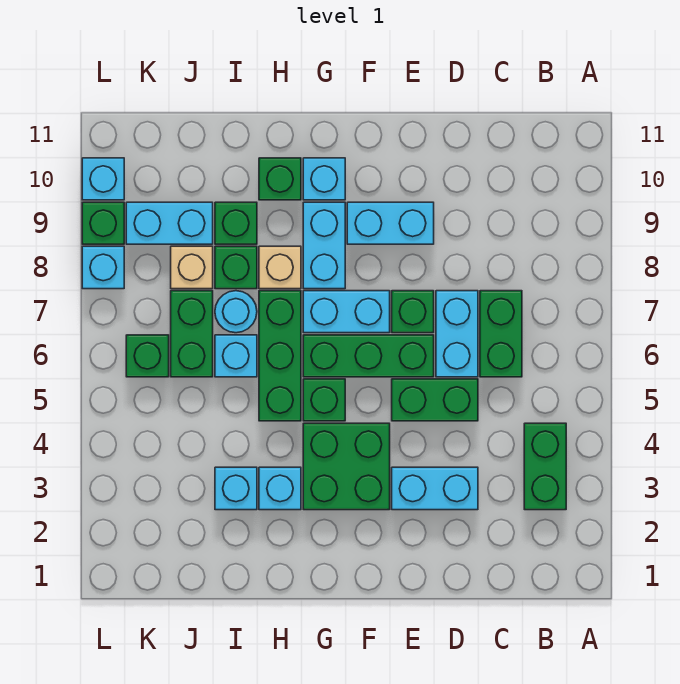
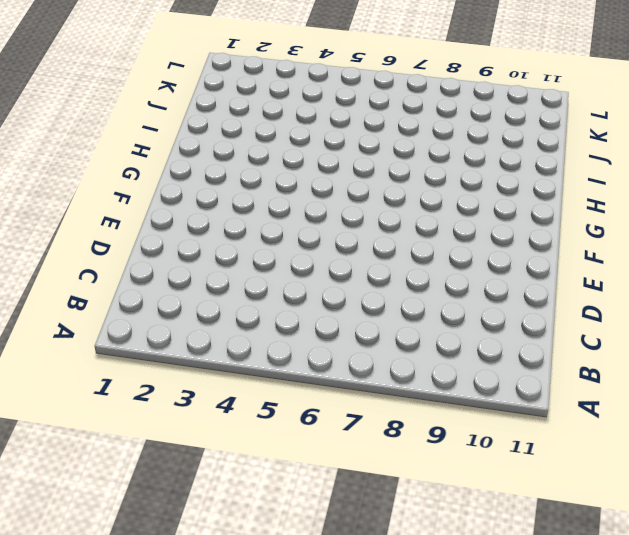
none -> green 1x2 brick [524,423,566,510]
none -> green 1x2 brick [480,291,522,377]
none -> cyan 1x2 brick [392,467,478,510]

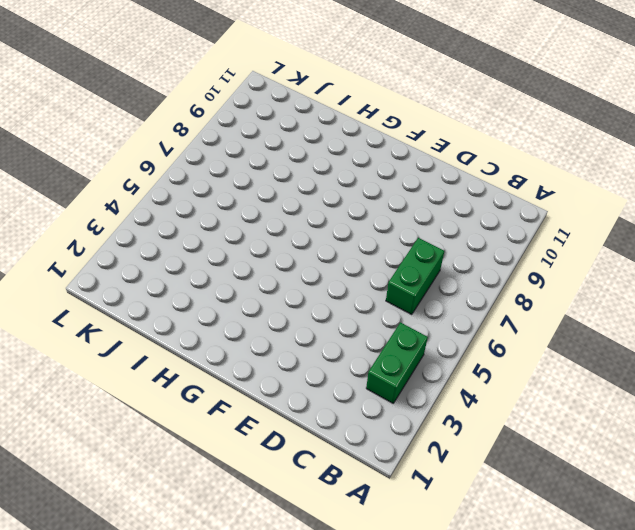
none -> cyan 1x2 brick [392,467,478,510]
none -> green 1x2 brick [392,379,478,421]
none -> cyan 1x2 brick [436,291,478,377]

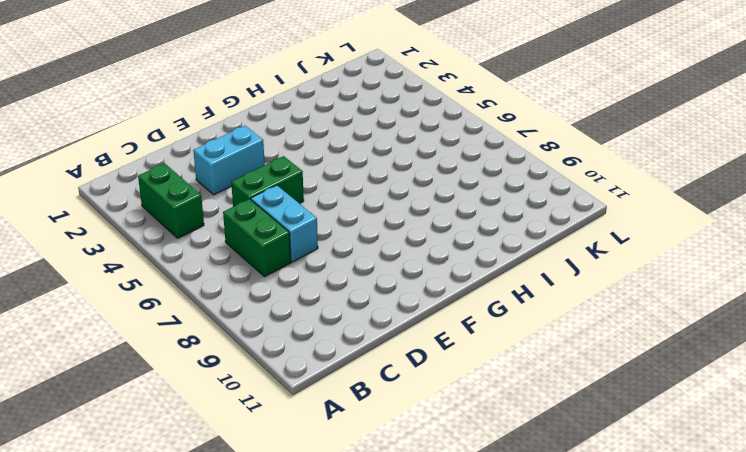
none -> green 1x3 brick [303,335,434,377]
none -> green 1x1 brick [392,291,434,333]
none -> cyan 1x2 brick [347,202,434,244]

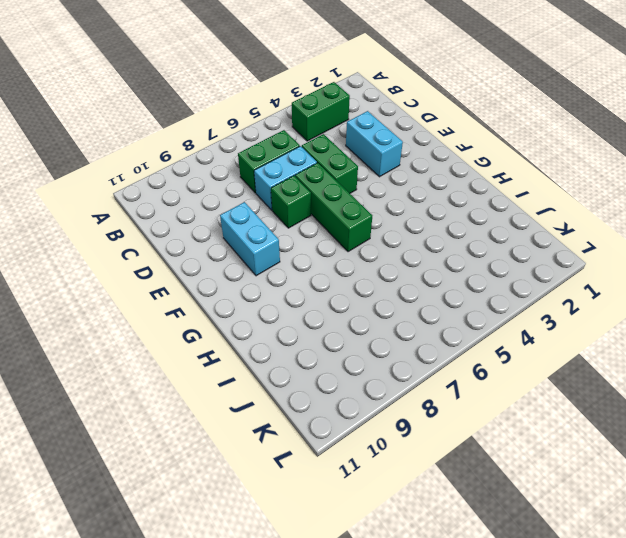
none -> green 2x2 brick [303,423,390,510]
none -> cyan 1x2 brick [303,291,390,333]
none -> green 1x1 brick [303,379,345,421]

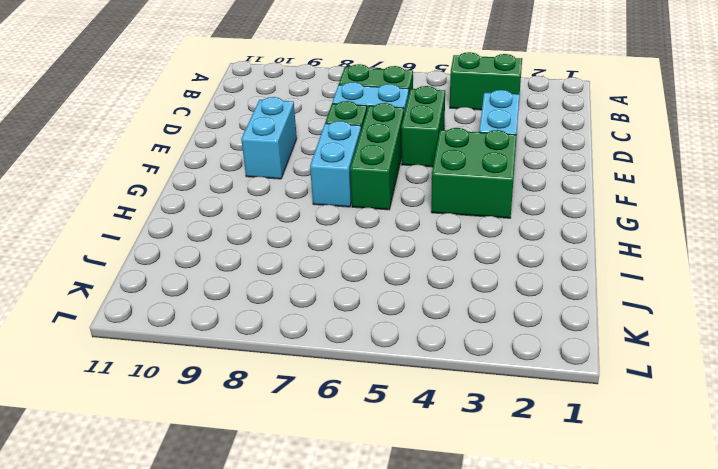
none -> green 1x1 brick [303,379,345,421]
none -> cyan 1x2 brick [303,202,345,289]
none -> cyan 1x1 brick [303,158,345,200]

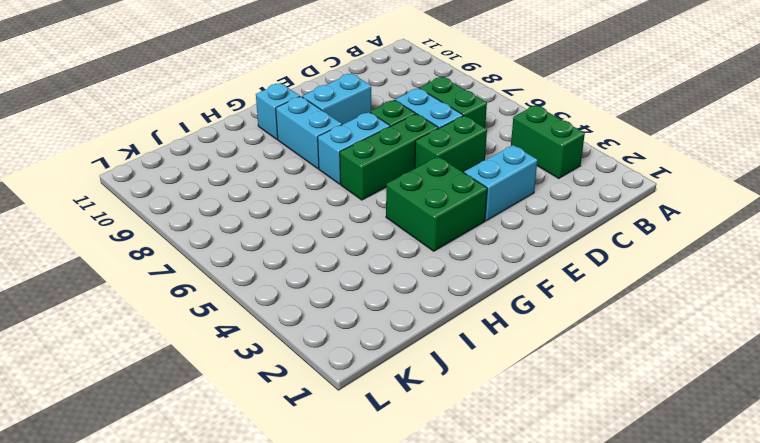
none -> green 1x1 brick [303,379,345,421]
none -> cyan 1x1 brick [259,467,301,510]
none -> green 1x3 brick [259,291,301,421]

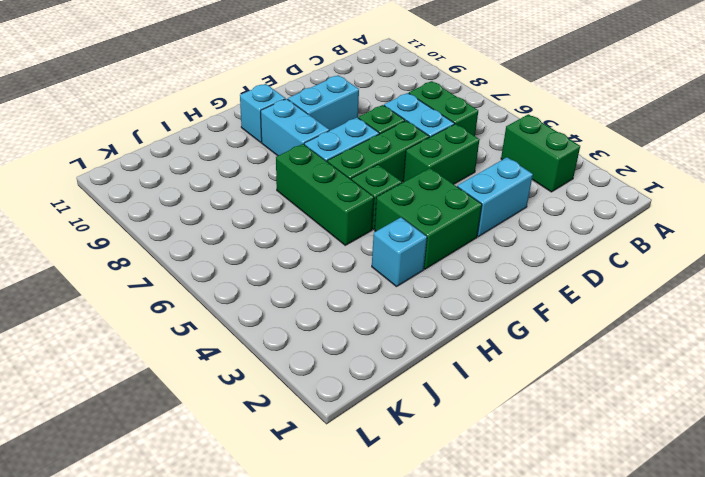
none -> tan 1x1 brick [259,246,301,289]
none -> green 1x1 brick [259,158,301,200]
none -> cyan 1x1 brick [215,467,257,510]

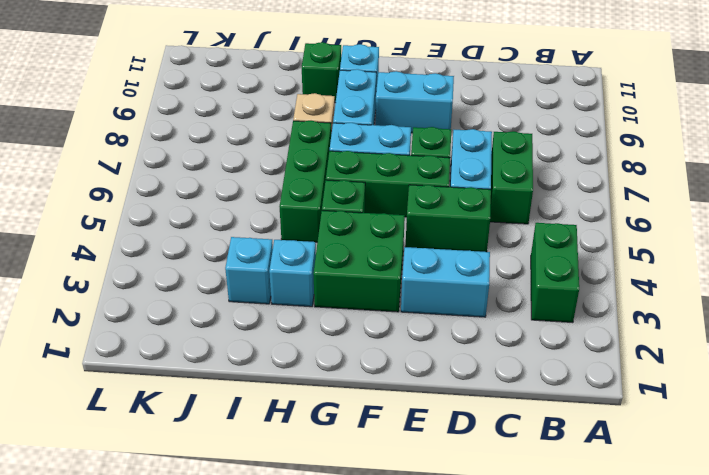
none -> cyan 1x1 brick [215,335,257,377]
none -> cyan 1x1 round brick [215,291,257,333]
none -> green 1x1 brick [215,246,257,289]

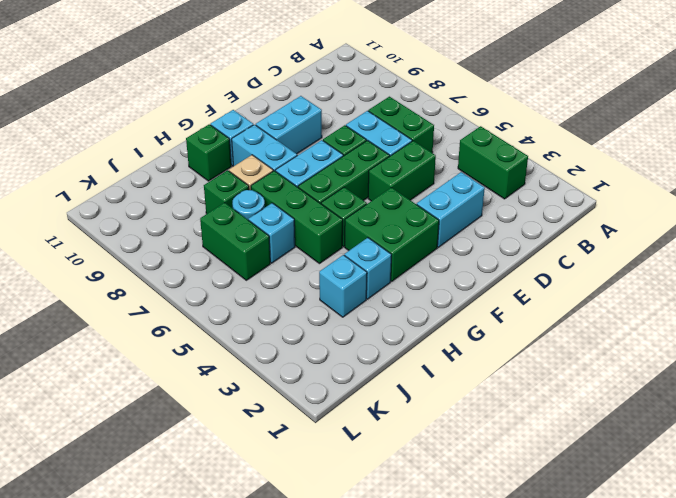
none -> green 1x1 brick [215,202,257,244]
none -> tan 1x1 brick [171,246,213,289]
none -> cyan 1x2 brick [126,202,213,244]

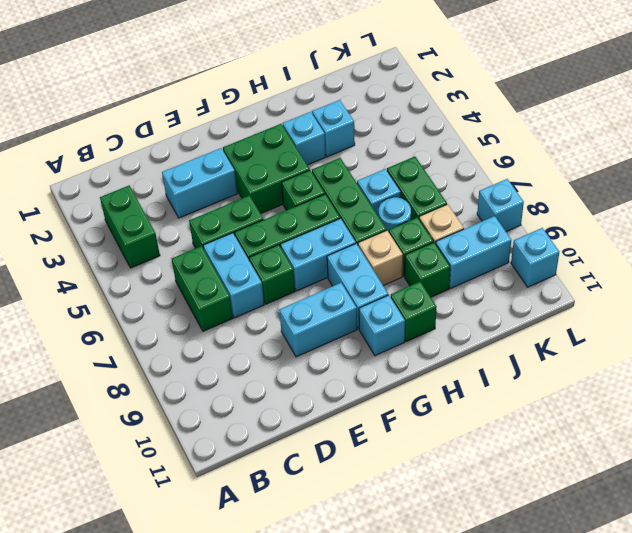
none -> green 1x1 brick [126,335,169,377]
none -> green 1x1 brick [82,202,124,244]

